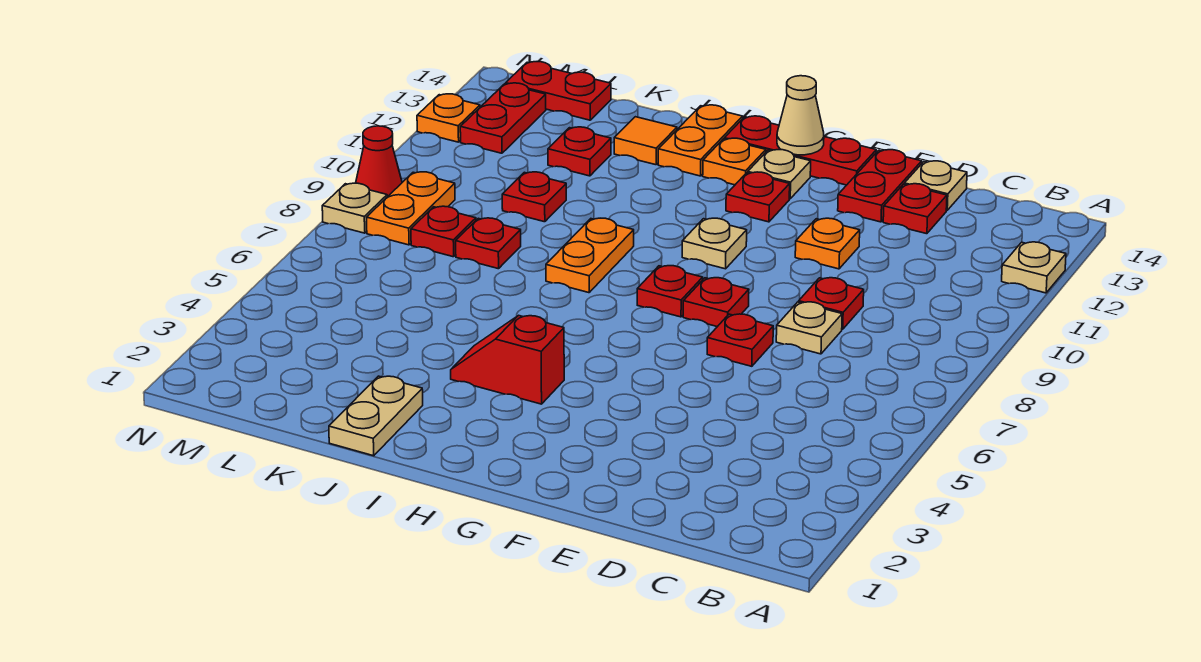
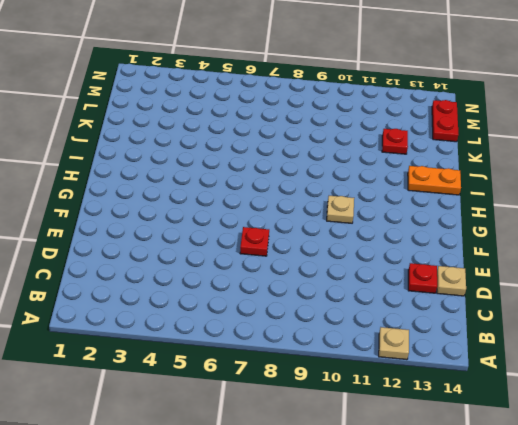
none -> tan 1x1 plate [776,302,842,354]
none -> red 1x1 plate [799,278,864,329]
none -> orange 1x1 plate [795,218,860,269]
none -> red 1x2 plate [838,150,922,222]

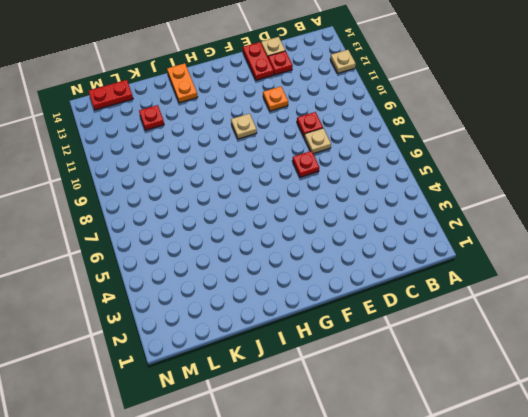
none -> red 1x1 plate [683,278,749,327]
none -> red 1x3 plate [724,116,876,185]
none -> red 1x1 plate [637,266,703,317]
none -> red 1x1 plate [726,172,790,222]

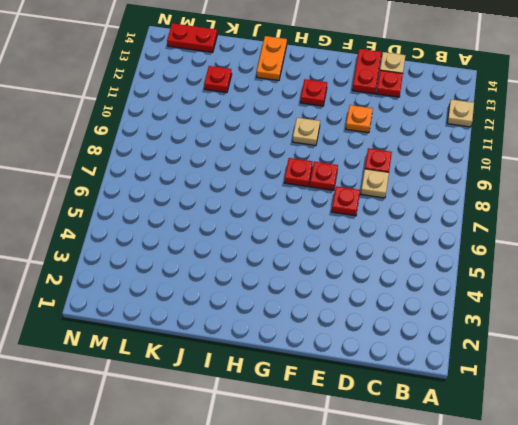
none -> red 1x3 plate [724,116,876,185]
none -> tan 1x1 plate [748,150,811,199]
none -> red 1x2 slope [451,315,564,404]
none -> orange 1x1 plate [703,138,766,185]

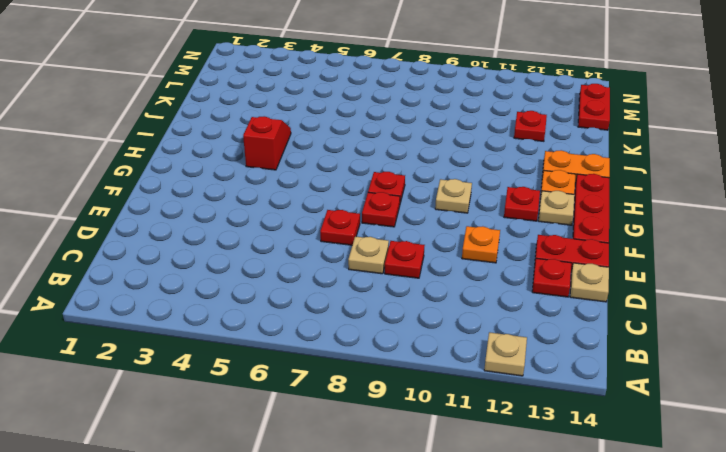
none -> orange 1x2 plate [546,218,634,293]
none -> tan 1x2 plate [329,376,423,456]
none -> orange 1x1 tile [614,117,677,165]
none -> red 1x1 plate [456,218,521,269]

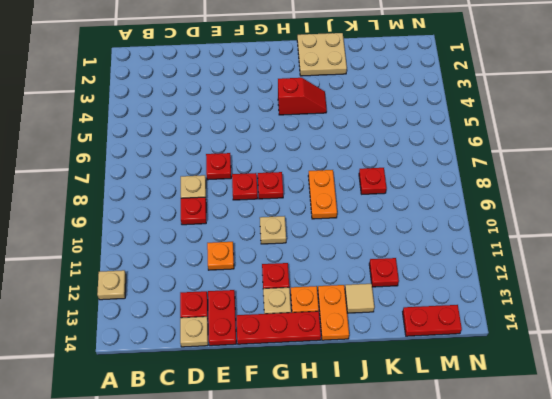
tan 2x2 plate [297,33,347,76] -> tan 1x2 plate [329,376,423,456]
tan 1x1 tile [345,284,374,313] -> orange 1x1 tile [614,117,677,165]
none -> red 1x1 plate [502,172,566,222]
none -> red 1x1 plate [411,206,476,257]
none -> orange 1x2 plate [367,172,455,245]
none -> red 1x2 plate [460,83,546,153]

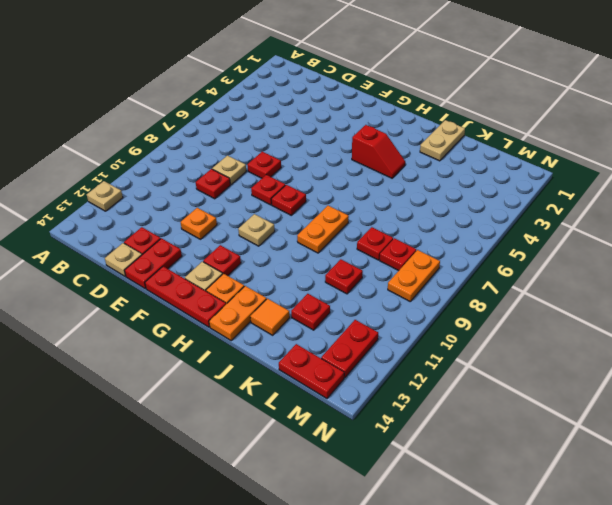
none -> tan 1x1 plate [322,183,387,233]
none -> red 1x1 cone [356,126,402,197]
none -> orange 1x1 plate [417,94,480,142]
none -> tan 1x1 cone [777,76,824,155]

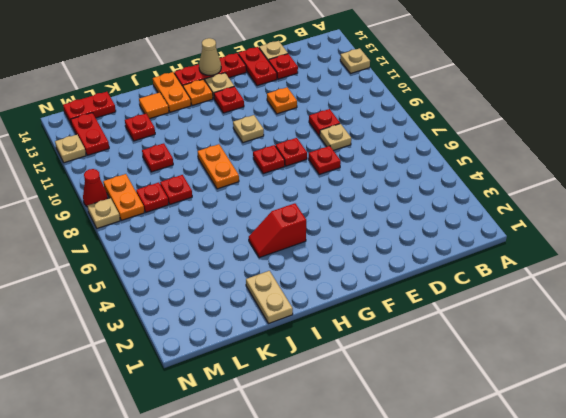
tan 1x1 plate [55,135,86,163] -> orange 1x1 plate [417,94,480,142]

